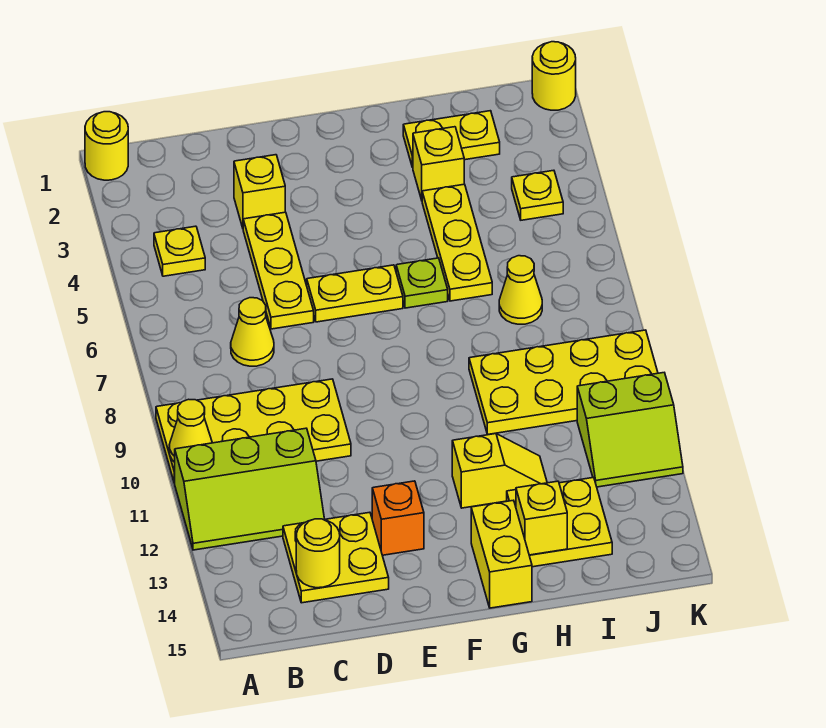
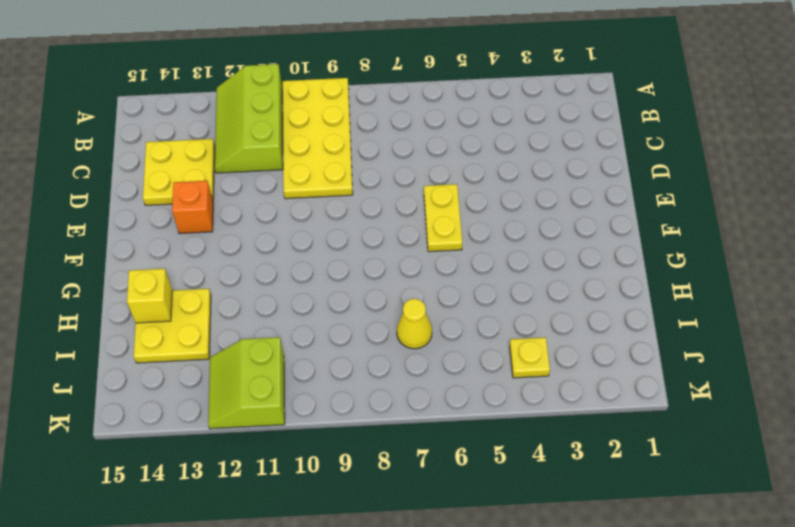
none -> yellow 1x1 round brick [85,112,128,180]
none -> yellow 1x1 plate [154,226,205,276]
none -> yellow 1x1 cone [231,298,274,366]

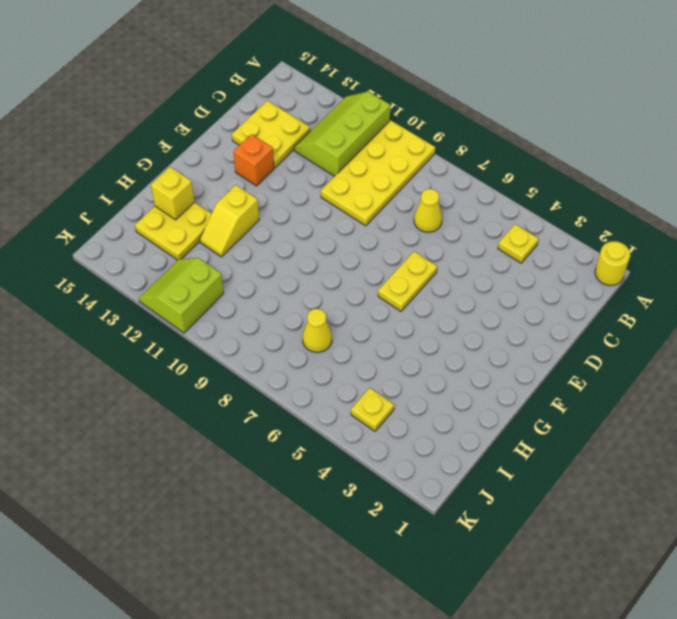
none -> yellow 1x1 brick [234,155,285,228]
none -> yellow 1x3 plate [243,212,314,329]
none -> lime 1x1 plate [396,258,448,308]

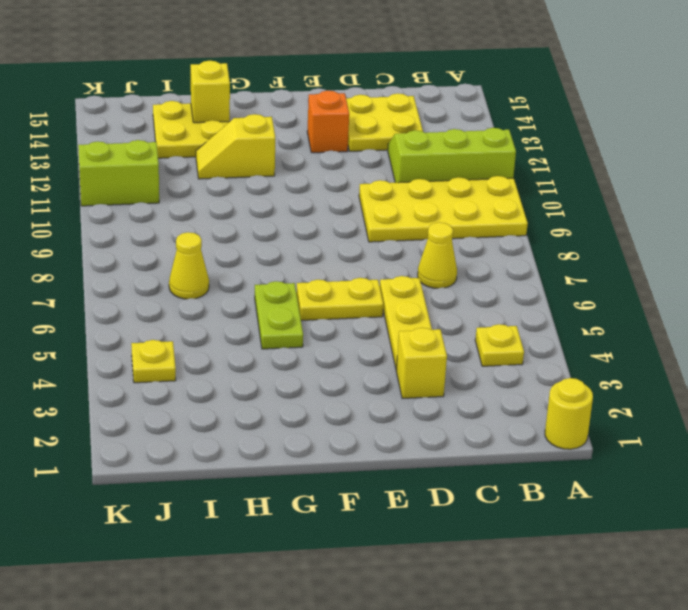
lime 1x2 plate [255,281,303,349] -> lime 1x1 plate [396,258,448,308]
none -> yellow 1x2 brick [471,500,532,608]
none -> yellow 1x2 plate [403,111,500,167]
none -> yellow 1x1 brick [413,127,464,200]

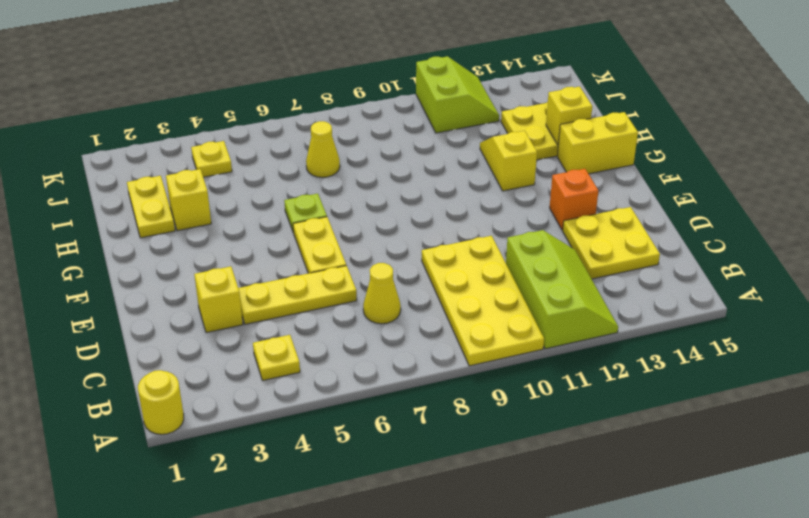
none -> yellow 1x3 plate [422,184,492,301]
none -> yellow 2x4 plate [469,330,658,435]
none -> yellow 1x1 round brick [532,42,576,110]

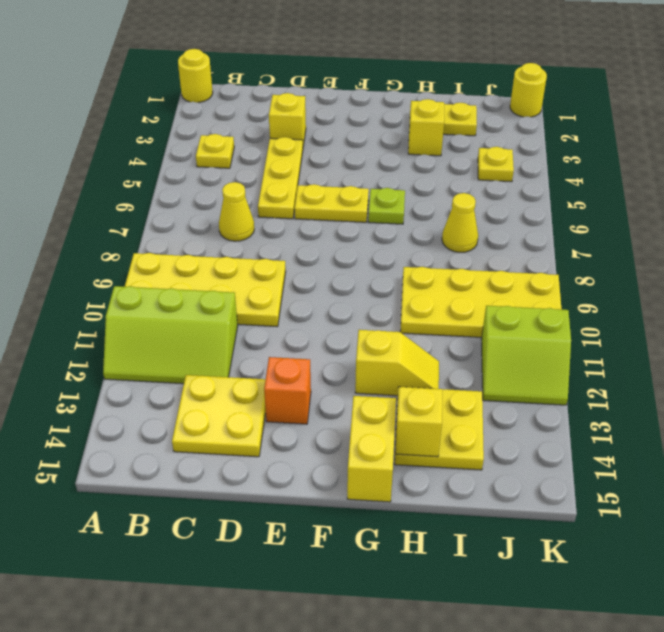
none -> yellow 1x3 plate [422,184,492,301]
none -> yellow 1x1 cone [169,399,212,462]
none -> yellow 1x1 round brick [296,519,340,588]

